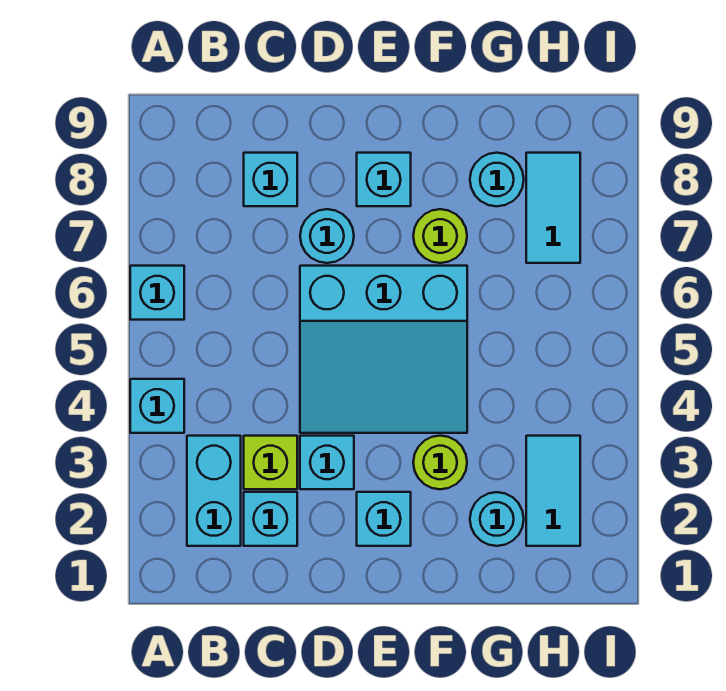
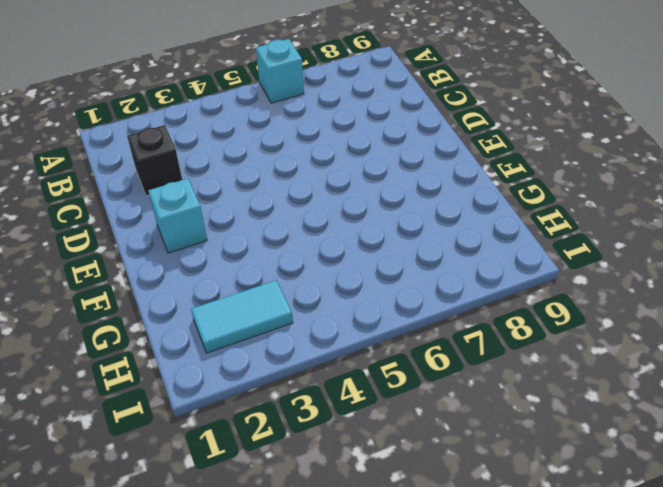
black 1x1 brick [127,125,182,196] -> cyan 1x1 brick [244,492,297,546]
none -> cyan 1x1 brick [130,379,184,433]
none -> cyan 1x2 brick [187,436,241,546]
none -> lime 1x1 brick [244,436,297,489]

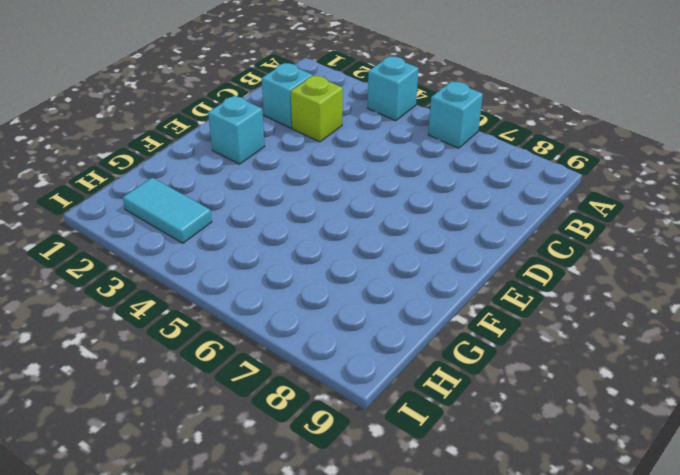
none -> cyan 1x2 brick [187,436,241,546]
none -> cyan 1x1 brick [244,153,297,206]
none -> cyan 1x1 brick [300,436,354,489]

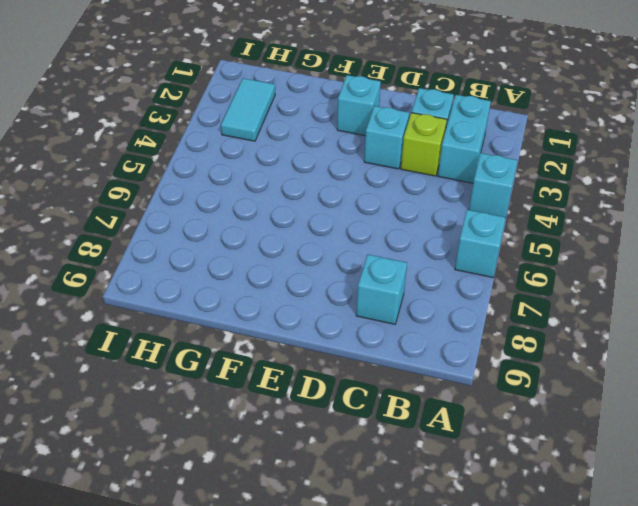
none -> cyan 3x3 slope [300,266,467,433]
none -> cyan 1x1 round brick [300,209,354,263]
none -> cyan 1x1 brick [357,153,411,206]

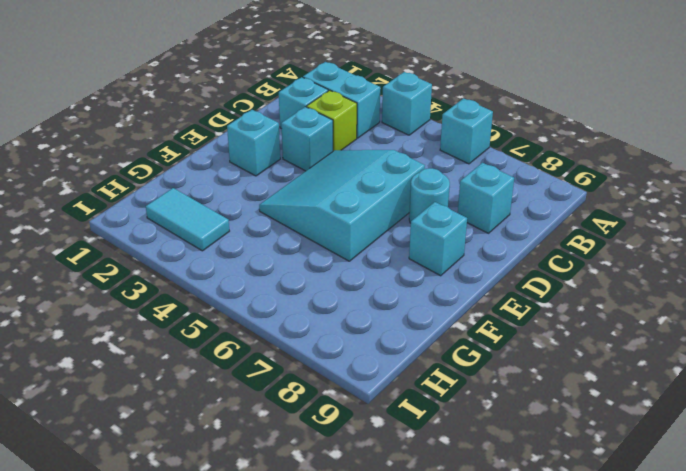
none -> lime 1x1 round brick [413,436,467,489]
none -> lime 1x1 round brick [413,209,467,263]
none -> cyan 1x1 round brick [470,492,524,546]

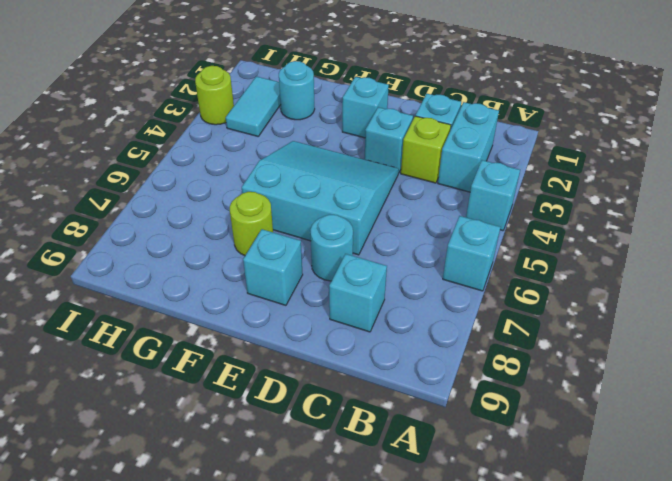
lime 1x1 round brick [195,66,234,125] -> lime 1x1 round brick moved to [413,436,467,489]
none -> cyan 1x1 round brick [470,153,524,206]
none -> cyan 1x2 tile [526,153,580,263]

